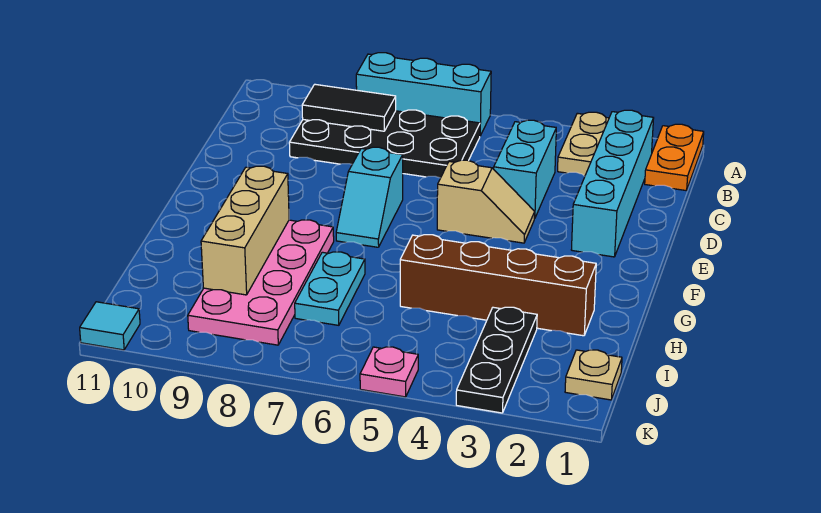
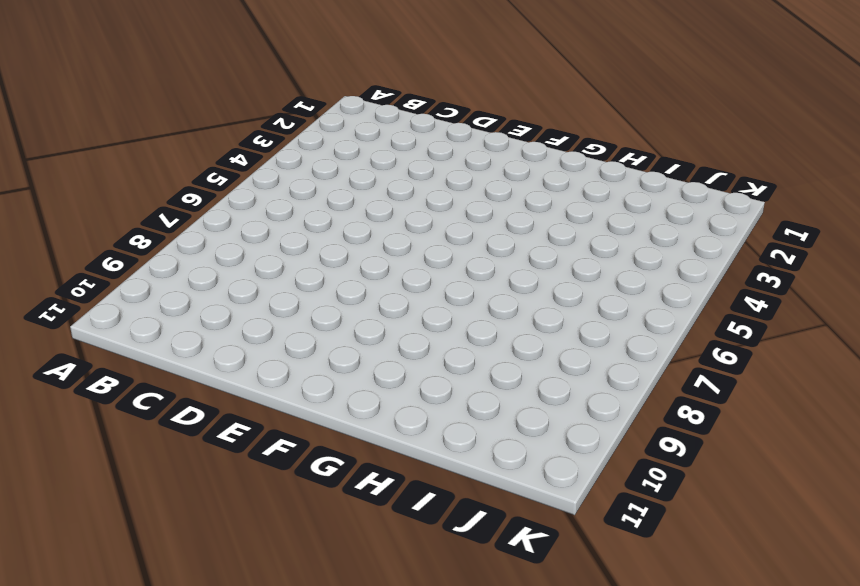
none -> orange 1x2 plate [645,124,704,191]
none -> tan 1x2 plate [558,112,609,176]
none -> cyan 1x3 brick [356,53,491,136]

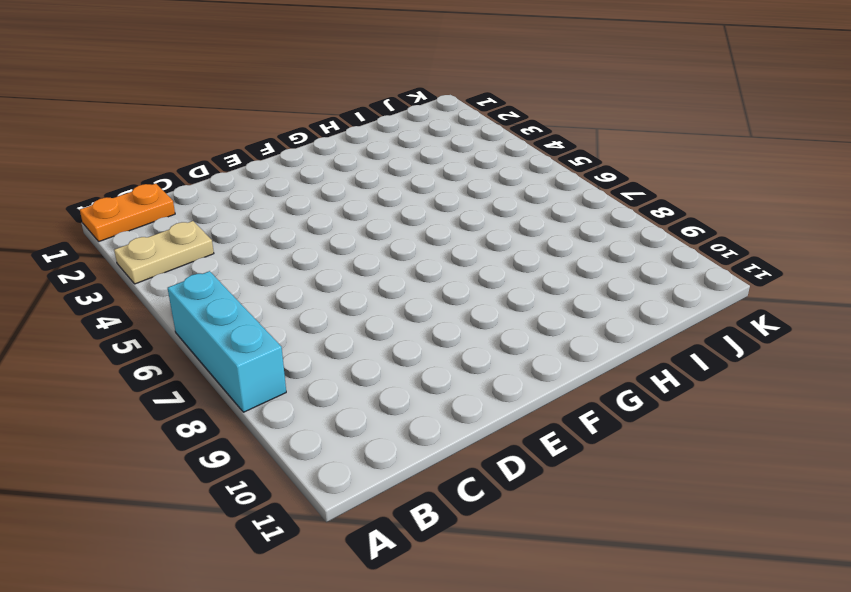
none -> cyan 1x4 brick [571,110,654,257]
none -> black 2x4 plate [289,110,480,178]
none -> cyan 1x2 brick [494,120,556,219]

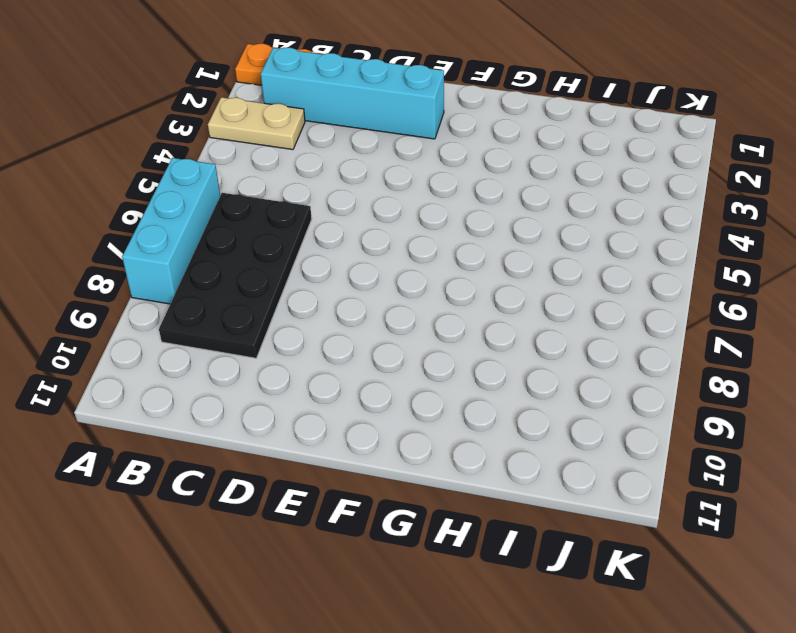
none -> cyan 1x2 brick [494,120,556,219]
none -> tan 1x2 slope [437,160,535,243]
none -> cyan 1x2 slope [336,147,403,247]

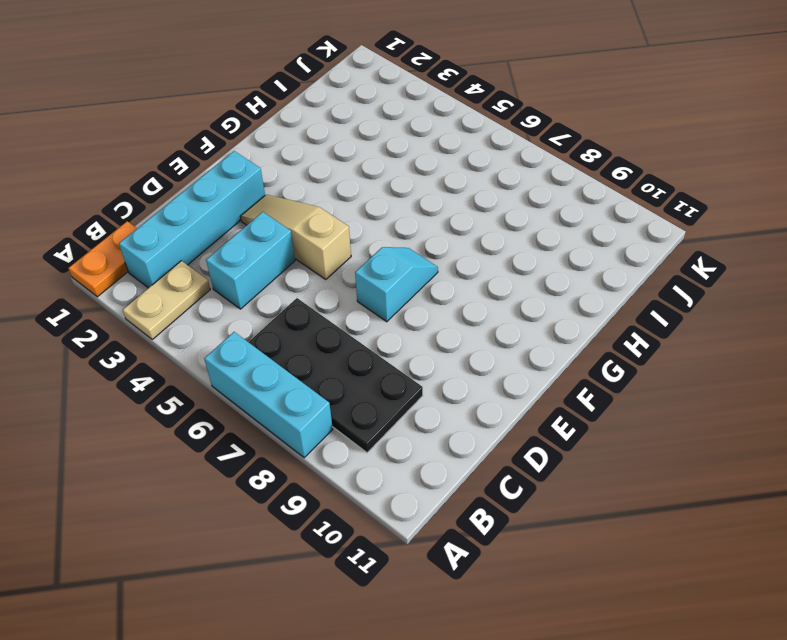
tan 1x3 slope [240,195,351,279] -> tan 1x2 slope [437,160,535,243]
none -> pink 2x4 plate [188,220,334,345]
none -> brown 1x4 brick [400,235,596,336]
none -> cyan 1x2 plate [295,252,365,325]

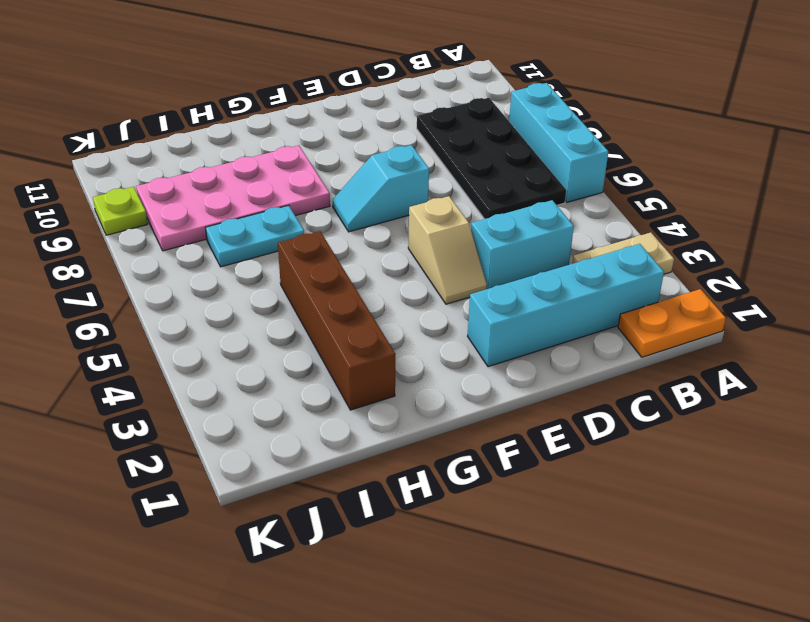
lime 1x1 plate [93,187,148,235] -> none
none -> black 1x3 plate [456,307,537,413]
none -> tan 1x1 plate [565,350,622,400]
none -> pink 1x1 plate [360,347,418,397]

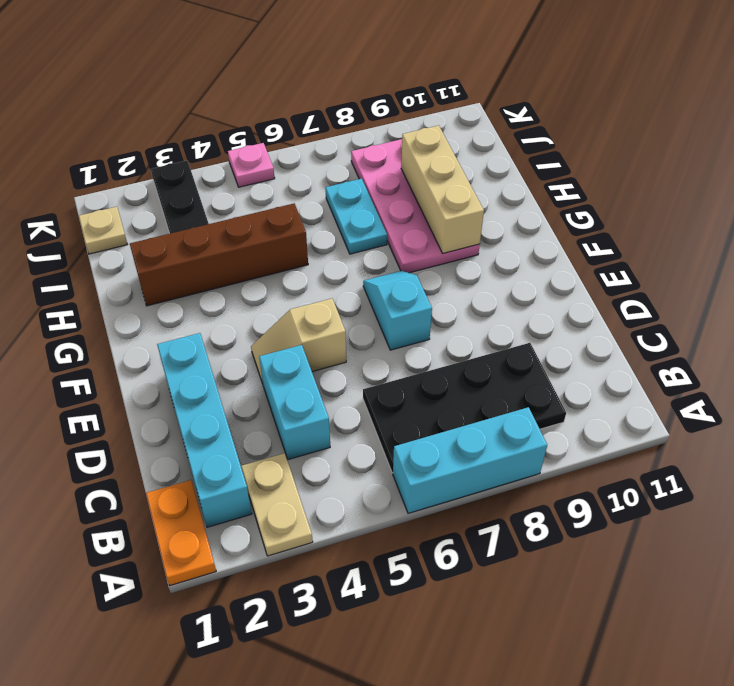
none -> cyan 1x1 tile [80,302,140,350]
none -> black 1x2 tile [302,84,396,131]

